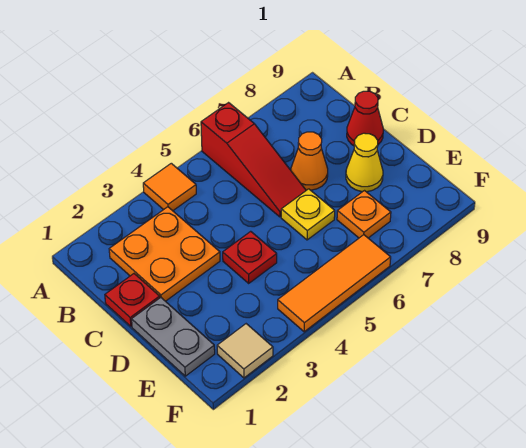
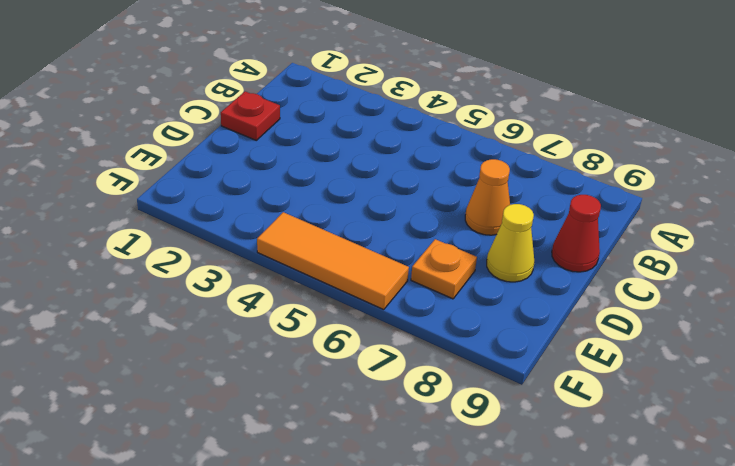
none -> orange 1x1 tile [143,163,196,211]
none -> red 1x3 slope [201,103,306,217]
none -> orange 2x2 plate [109,207,220,301]

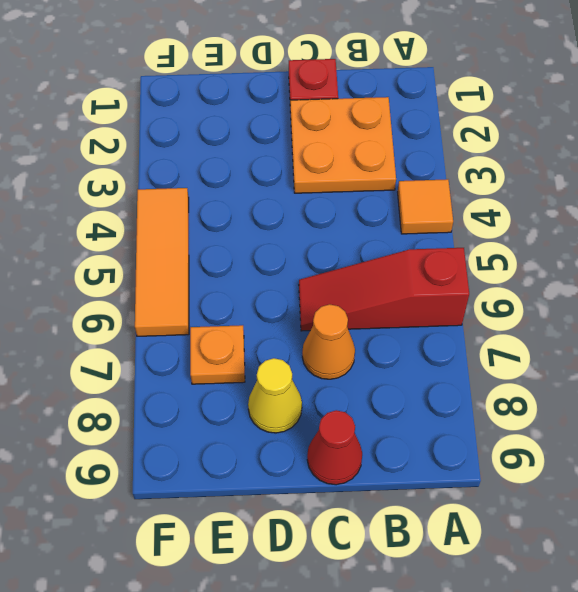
none -> grey 1x2 plate [132,298,215,376]
none -> red 1x1 plate [223,231,277,283]
none -> yellow 1x1 plate [281,189,335,240]

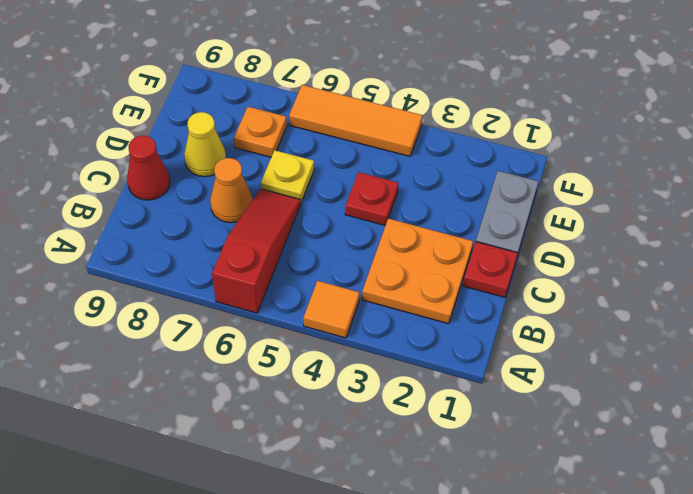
none -> tan 1x1 tile [217,324,273,378]

